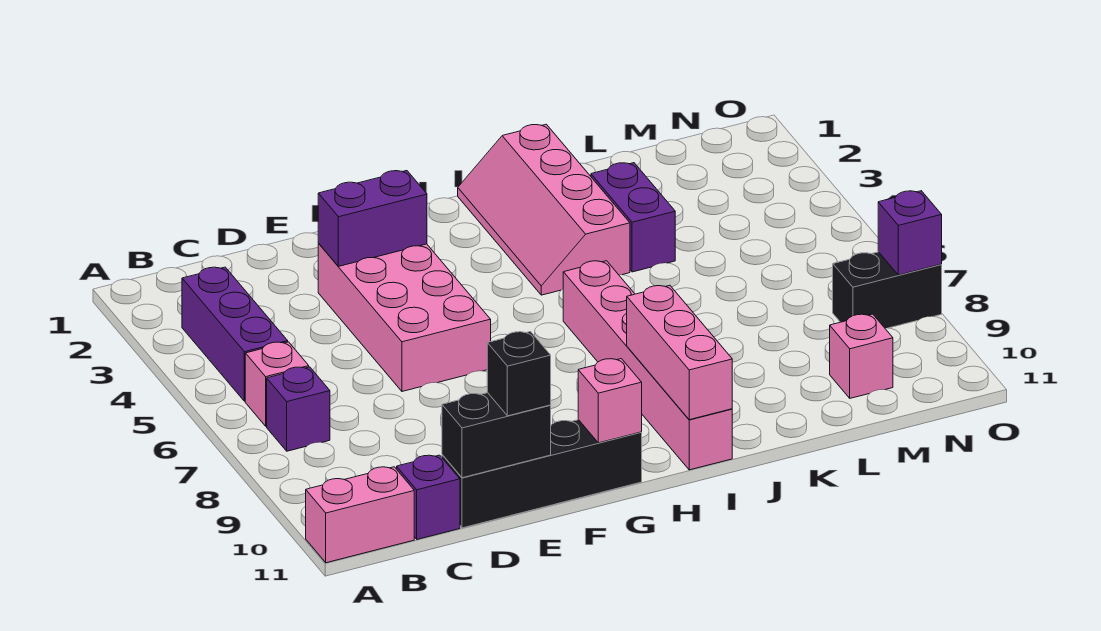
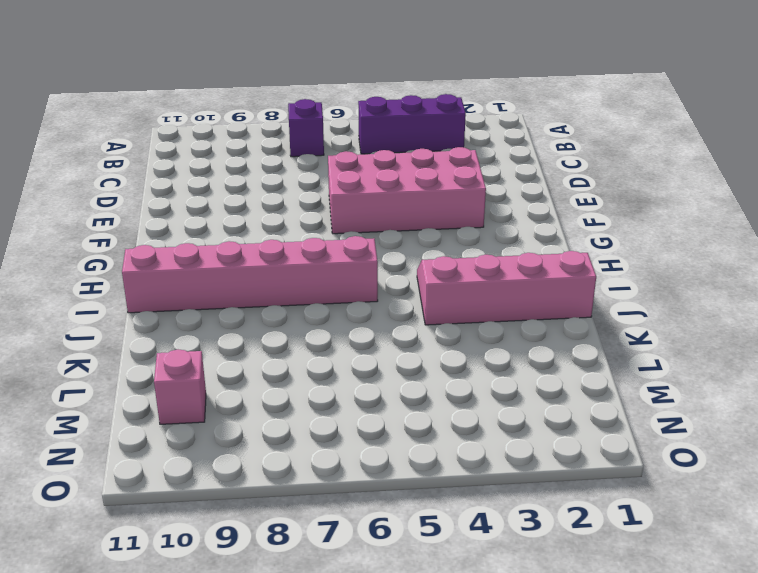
none -> pink 1x2 brick [306,467,414,563]
none -> pink 1x1 brick [245,342,309,426]
none -> purple 1x1 brick [397,455,460,539]

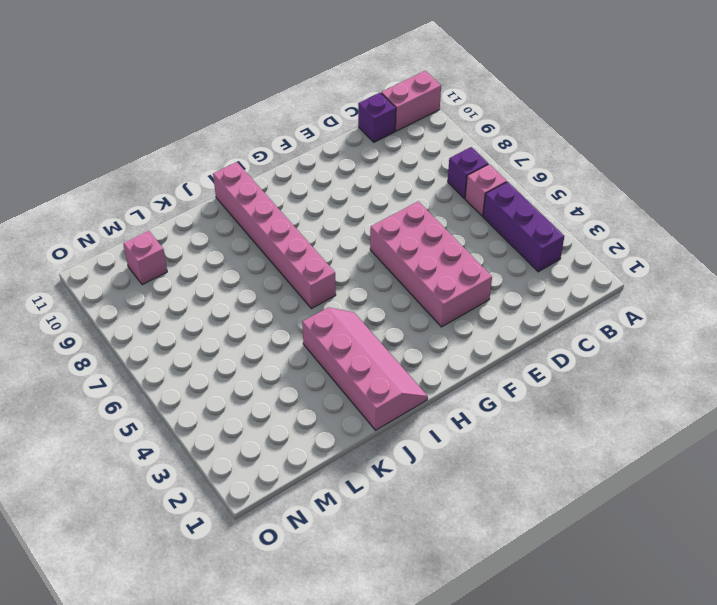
none -> black 1x4 brick [442,420,642,528]
none -> purple 1x2 brick [591,163,675,272]
none -> black 1x2 brick [833,252,942,328]

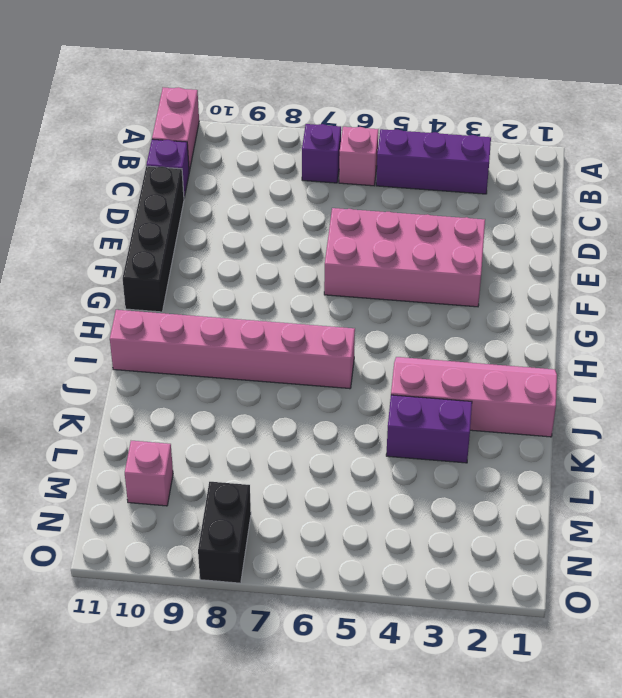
none -> black 1x2 brick [442,393,551,478]
none -> purple 1x2 brick [318,171,427,266]
none -> pink 1x1 brick [578,359,642,443]

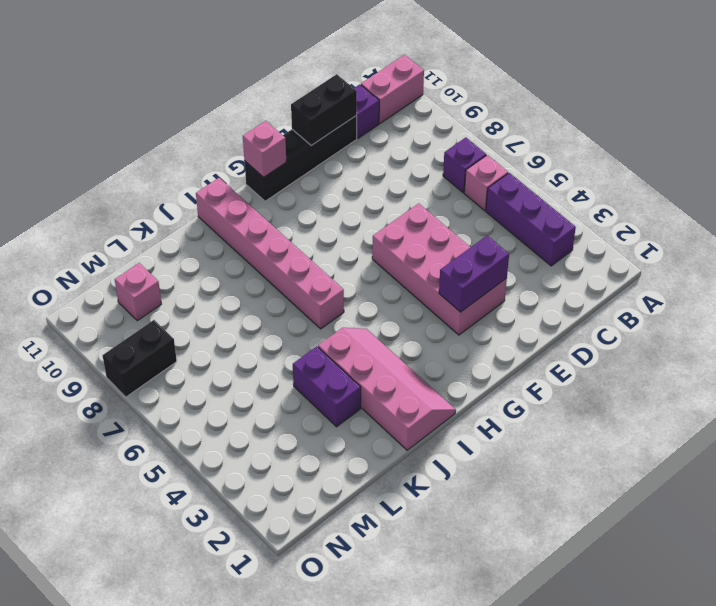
none -> pink 1x3 brick [627,285,732,420]
none -> purple 1x1 brick [878,191,942,275]
none -> black 1x1 brick [487,332,551,416]

